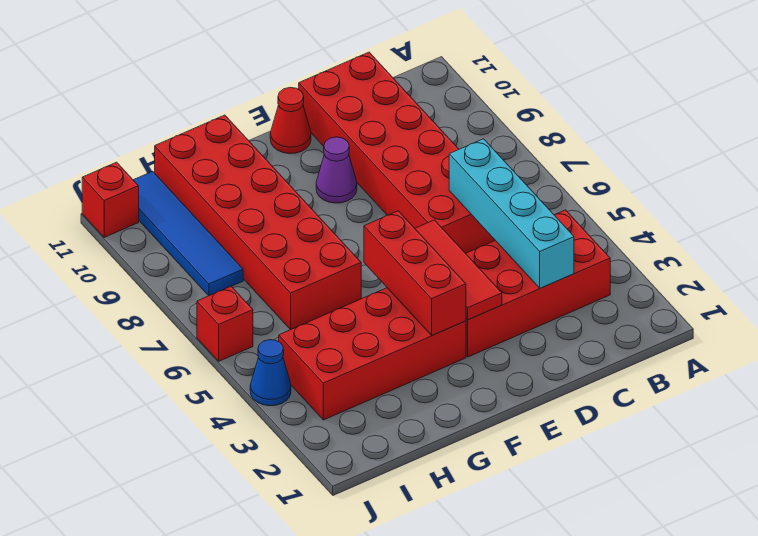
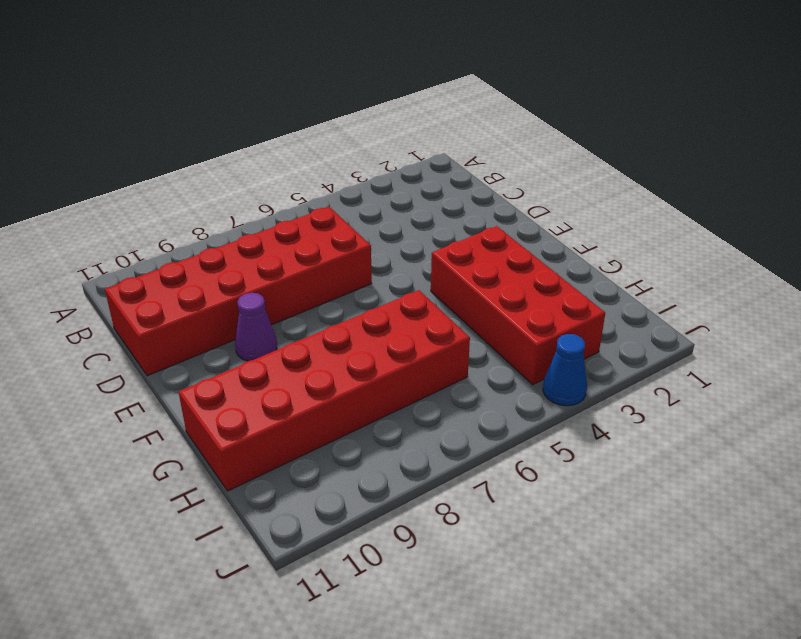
none -> red 2x4 brick [466,210,610,357]
none -> red 1x1 cone [270,87,311,154]
none -> blue 1x4 tile [134,171,243,296]

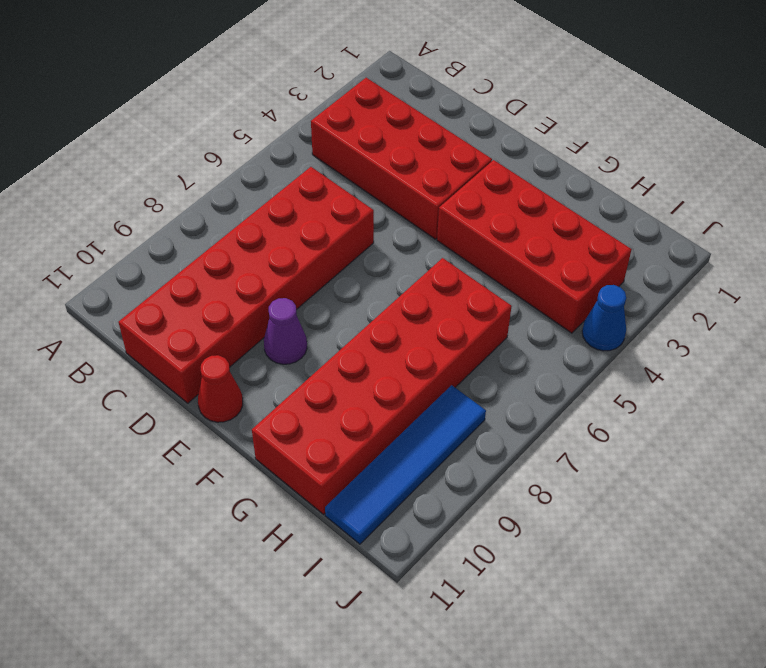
none -> red 1x1 brick [197,286,253,361]
none -> red 1x1 brick [82,162,139,237]
none -> cyan 1x4 brick [449,139,574,288]

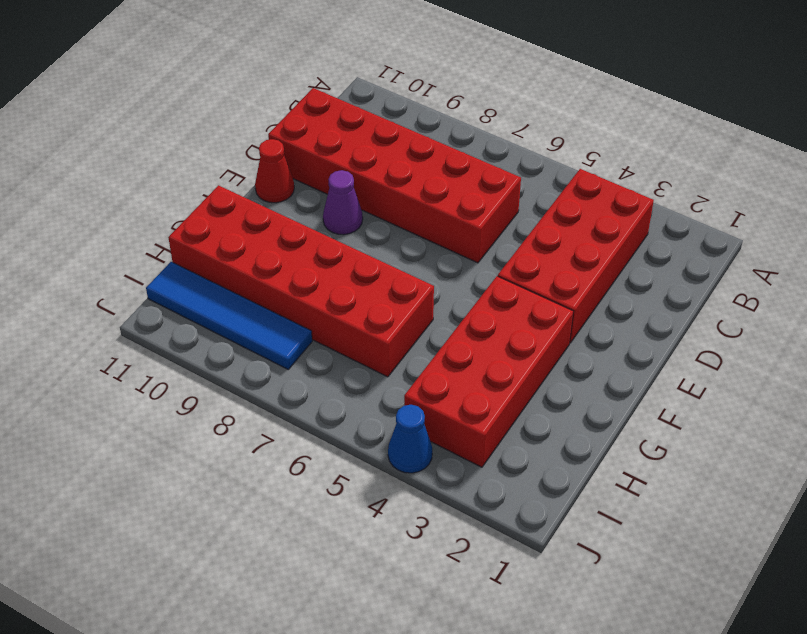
none -> red 1x1 brick [197,286,253,361]
none -> red 1x1 brick [82,162,139,237]
none -> cyan 1x4 brick [449,139,574,288]

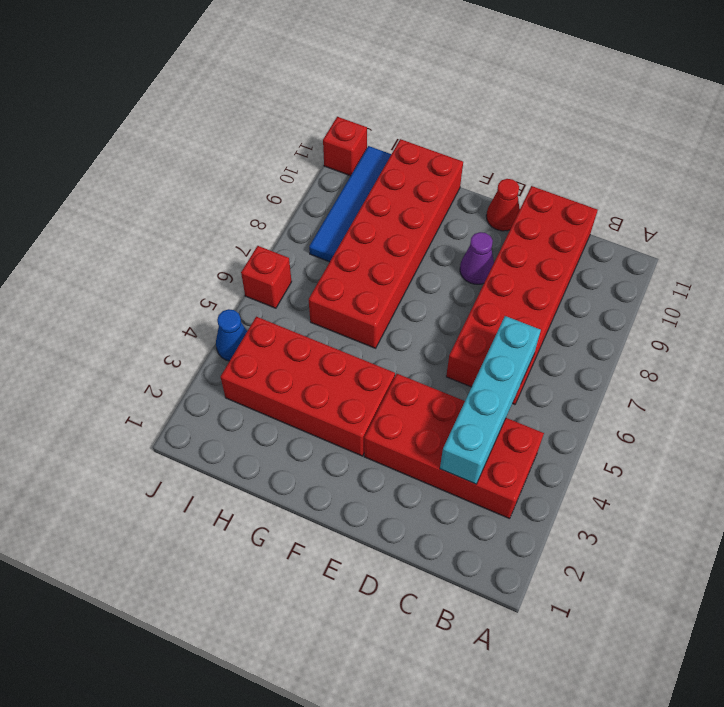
none -> red 1x3 tile [415,220,502,320]
none -> red 1x3 brick [364,211,466,335]

